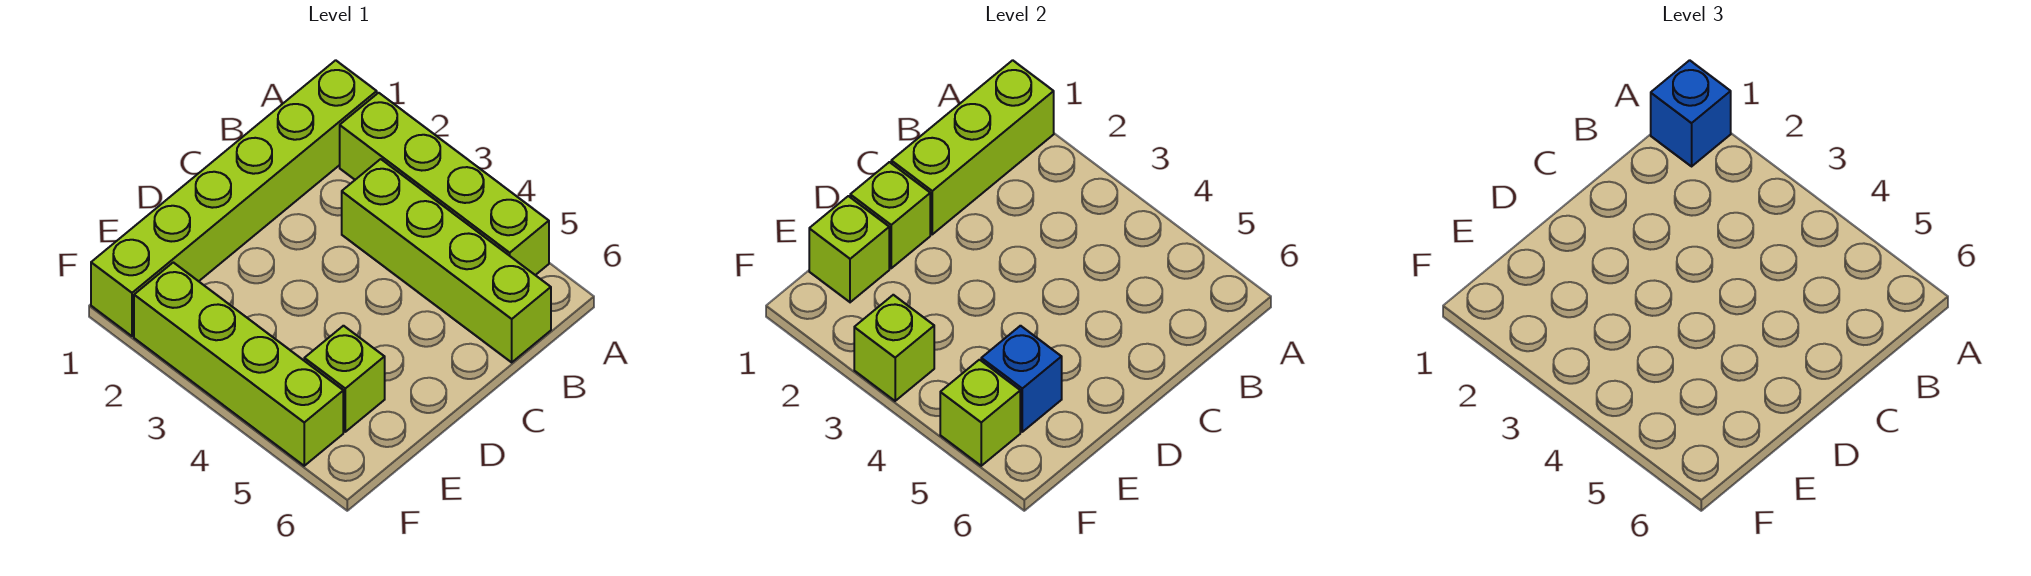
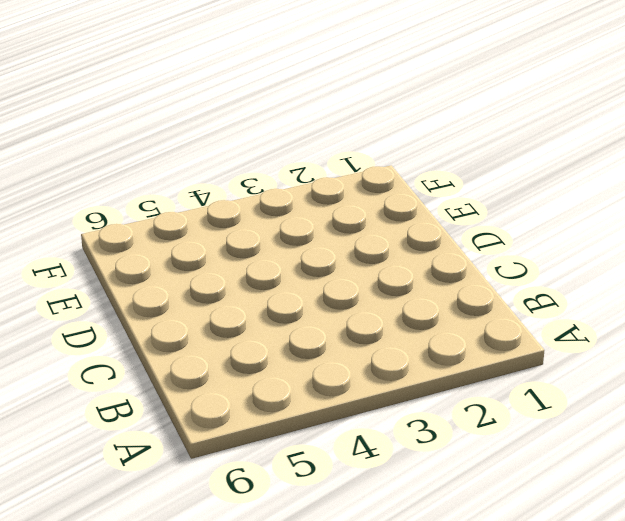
none -> lime 1x6 brick [91,60,377,336]
none -> lime 1x4 brick [340,93,549,275]
none -> lime 1x4 brick [342,159,551,362]

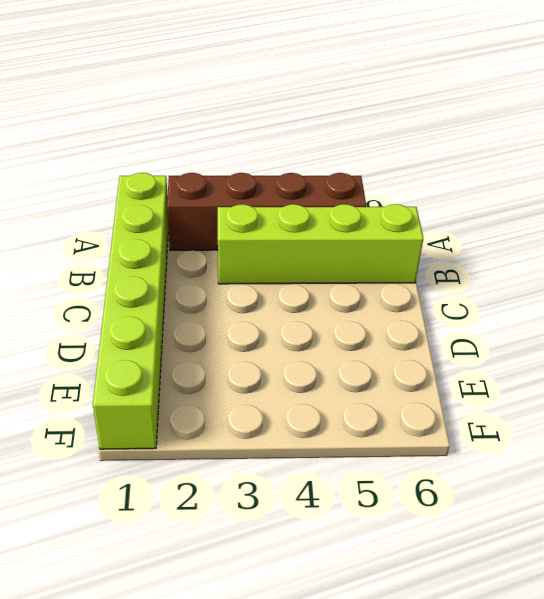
brown 1x4 brick [167,173,366,250] -> lime 1x4 brick [340,93,549,275]
none -> lime 1x1 brick [304,326,385,432]
none -> lime 1x4 brick [134,262,343,466]
none -> lime 1x3 brick [891,60,1054,234]

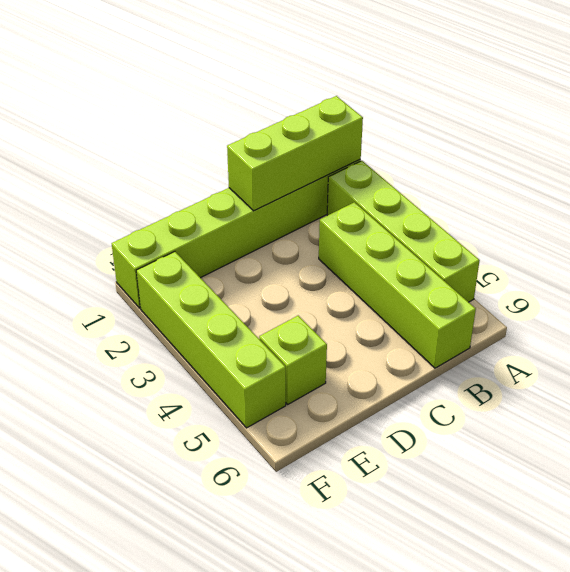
none -> lime 1x1 brick [850,162,930,268]
none -> lime 1x1 brick [809,196,889,302]
none -> blue 1x1 brick [981,326,1062,432]

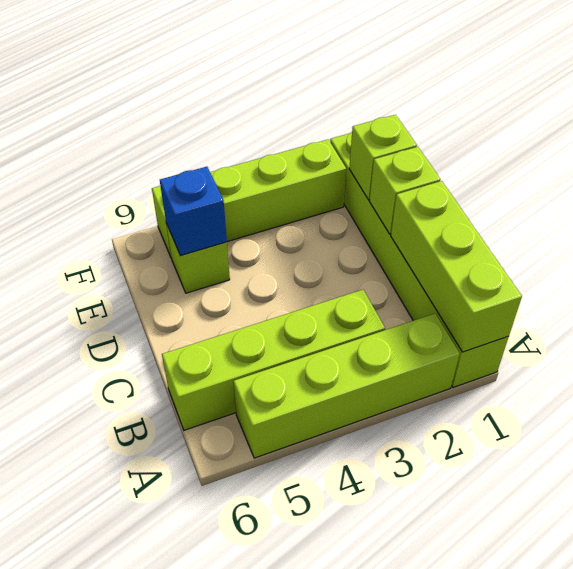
none -> lime 1x1 brick [854,295,934,401]
none -> lime 1x1 brick [940,360,1020,466]
none -> blue 1x1 brick [1651,60,1731,166]

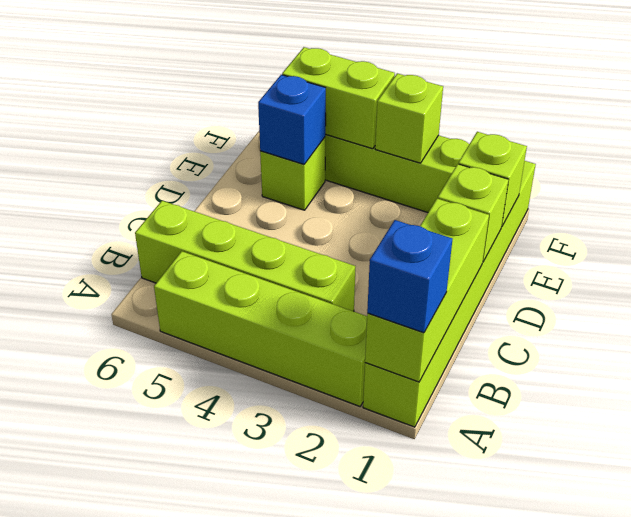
lime 1x2 brick [282,47,395,149] -> lime 1x1 brick [940,360,1020,466]

